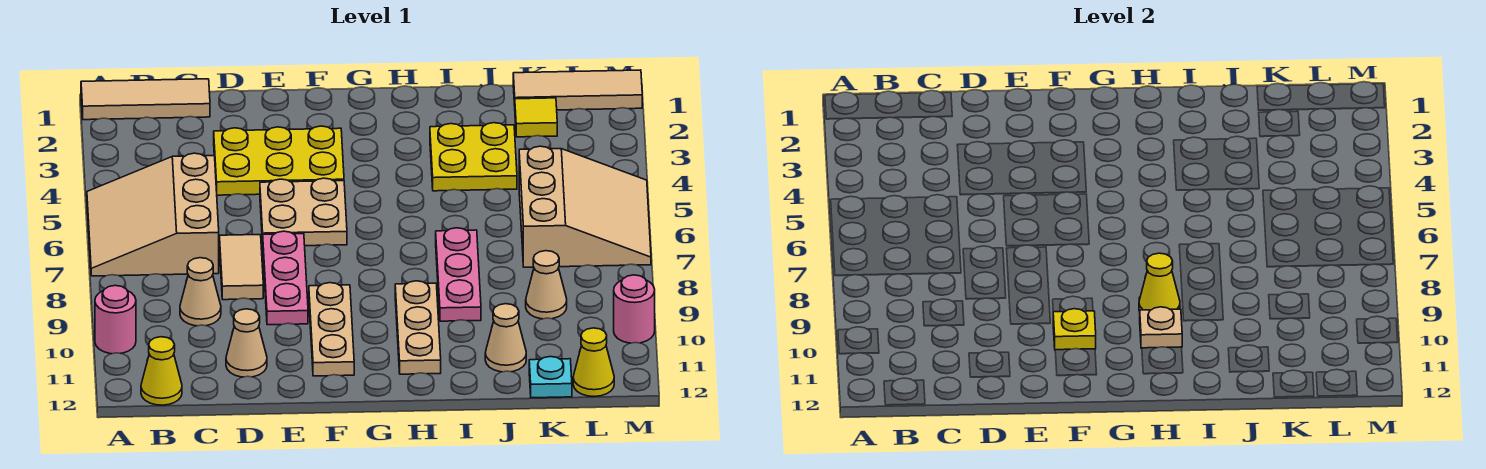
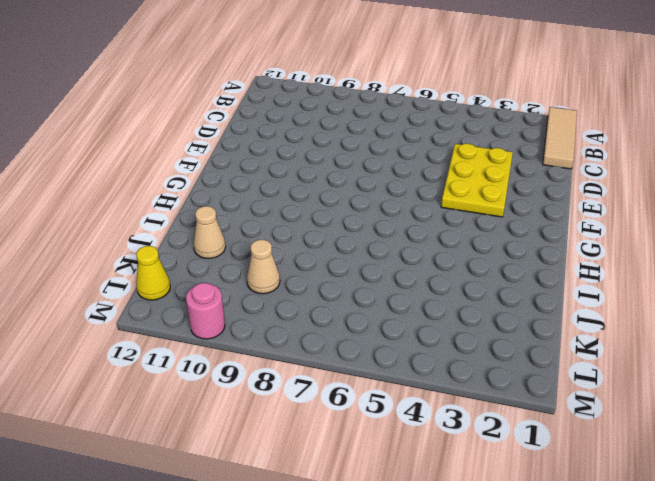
none -> tan 3x3 slope [87,153,219,276]
none -> pink 1x1 round brick [95,286,136,354]
none -> yellow 1x1 cone [141,337,182,405]

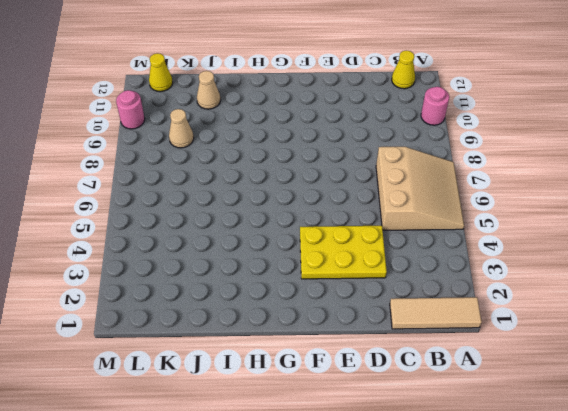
none -> tan 1x1 cone [180,258,221,326]
none -> tan 1x2 tile [220,235,263,300]
none -> tan 1x1 cone [226,309,267,377]

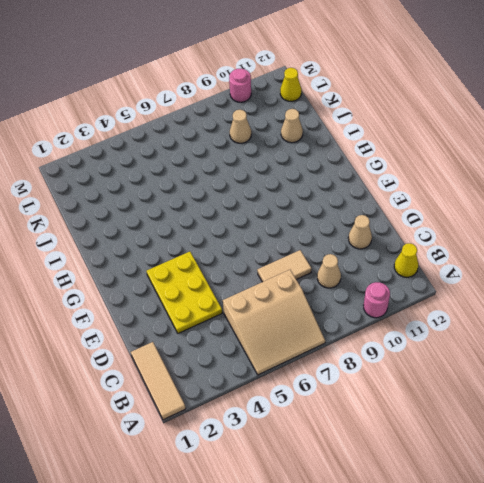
none -> tan 2x2 plate [260,178,347,246]
none -> pink 1x3 plate [263,231,308,325]
none -> tan 1x3 plate [309,283,354,376]

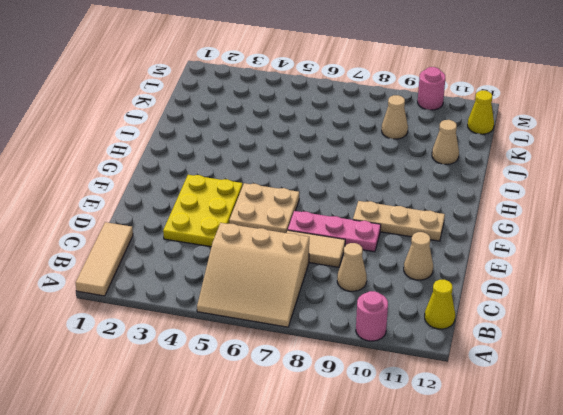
none -> tan 1x3 plate [395,281,441,374]
none -> yellow 2x2 plate [430,123,517,191]
none -> pink 1x3 plate [436,228,481,321]

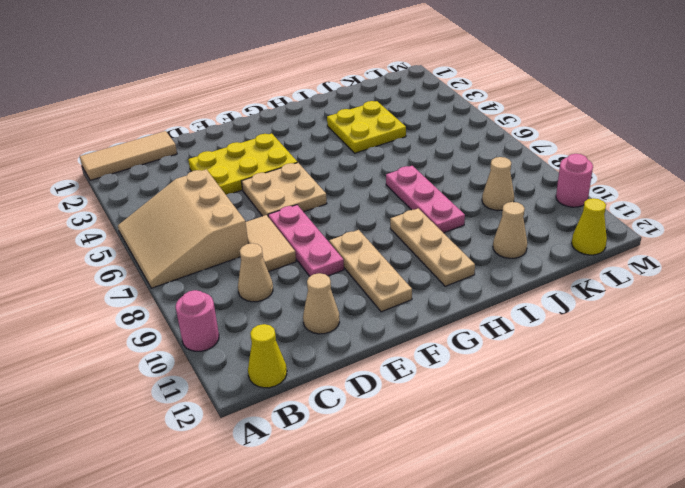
none -> tan 1x3 tile [513,70,642,110]
none -> yellow 1x1 tile [515,98,557,137]
none -> tan 3x3 slope [519,146,651,267]

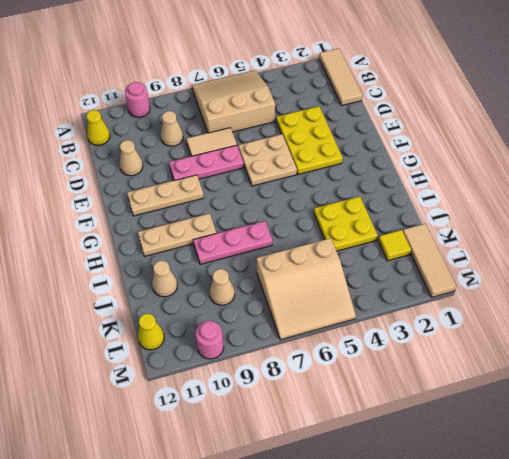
none -> cyan 1x1 plate [529,357,572,398]
none -> yellow 1x1 plate [1053,309,1096,350]
none -> yellow 1x1 cone [1139,253,1180,311]

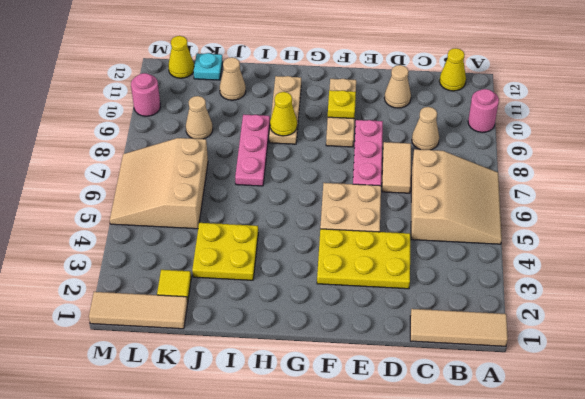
none -> tan 1x1 plate [1140,307,1182,348]

